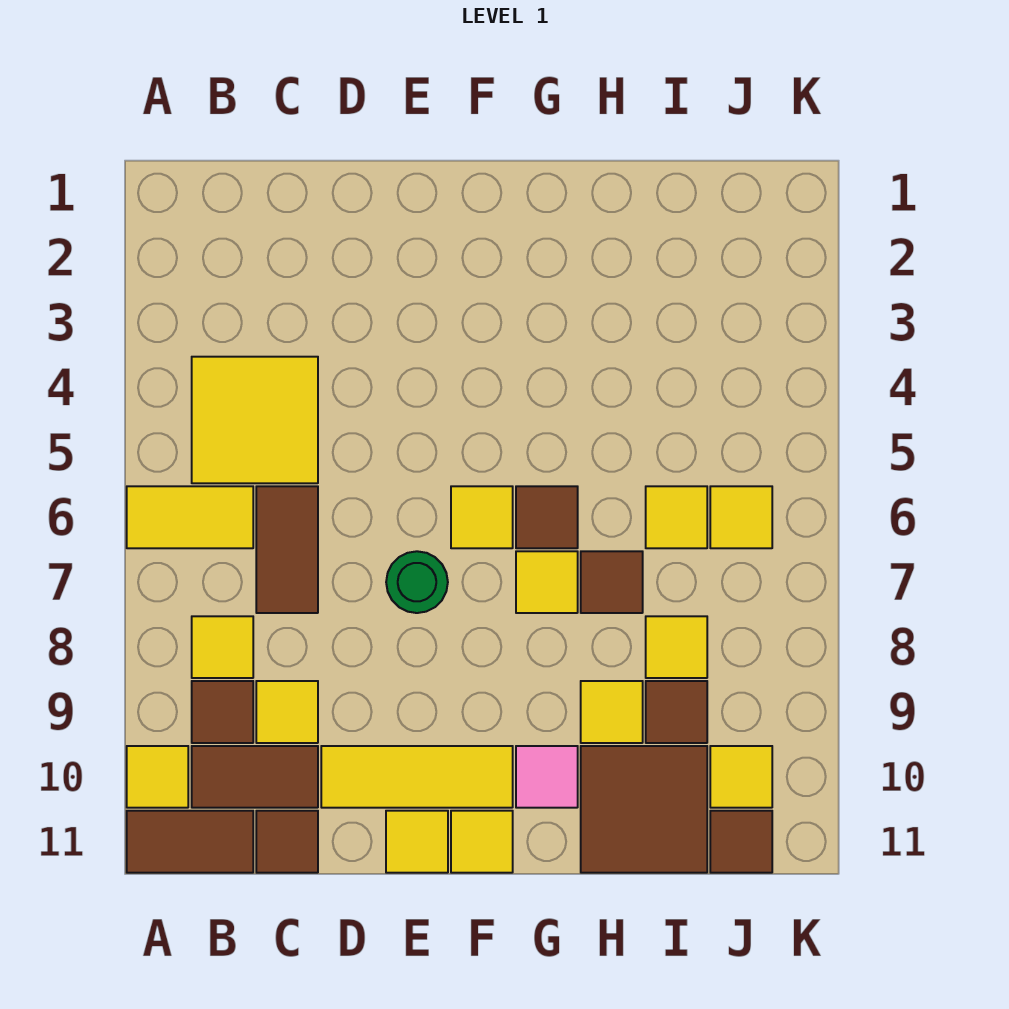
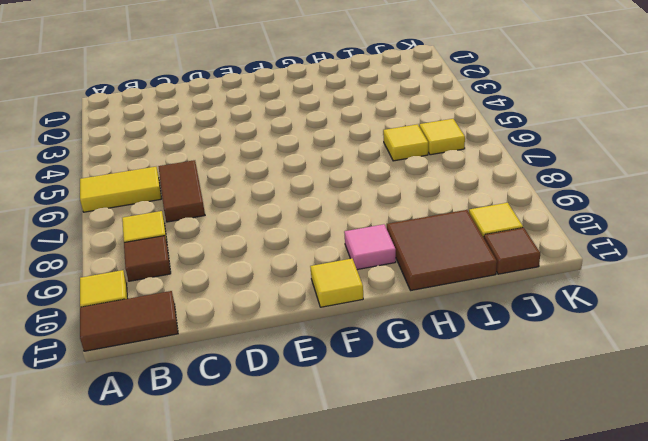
none -> yellow 2x2 tile [192,357,318,483]
none -> brown 1x2 tile [192,746,318,808]
none -> yellow 1x1 tile [256,681,318,743]

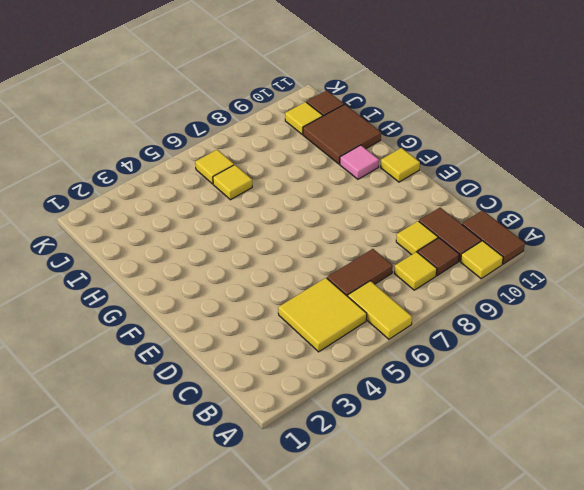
none -> brown 1x1 tile [256,811,318,873]
none -> yellow 1x3 tile [321,746,513,808]
none -> green 1x1 round brick [386,551,448,613]

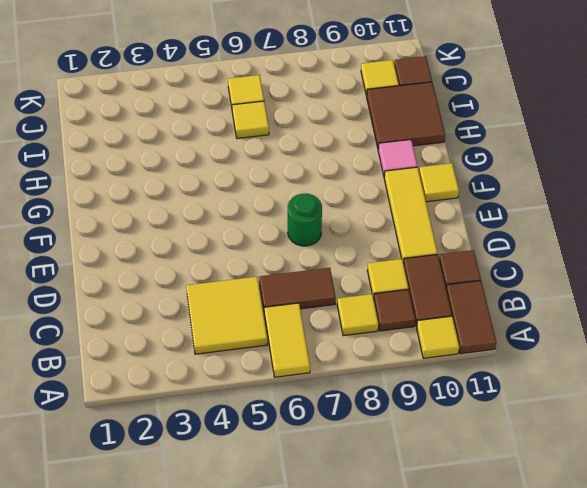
none -> yellow 1x1 tile [386,811,448,873]
none -> yellow 1x1 tile [451,486,513,548]
none -> brown 1x1 tile [516,486,578,548]

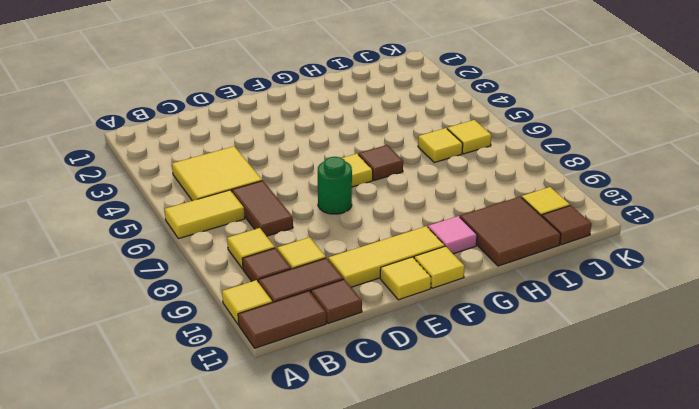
none -> yellow 1x1 tile [516,551,578,613]
none -> brown 1x1 tile [581,551,643,613]
none -> yellow 1x1 tile [581,681,643,743]

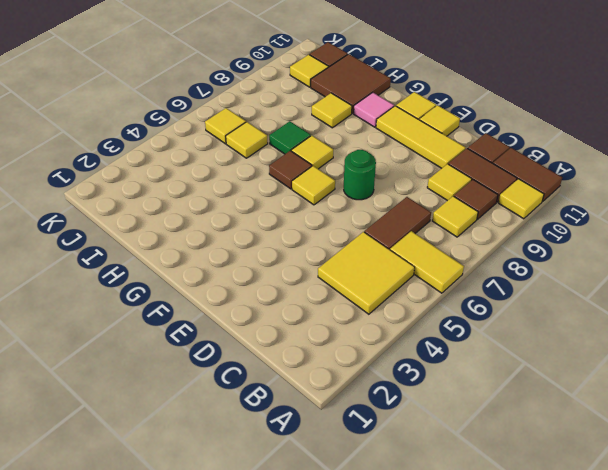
green 1x1 tile [269,121,311,154] -> brown 1x1 tile [581,551,643,613]
none -> yellow 1x1 tile [646,616,707,678]
none -> brown 1x1 tile [646,681,707,743]

